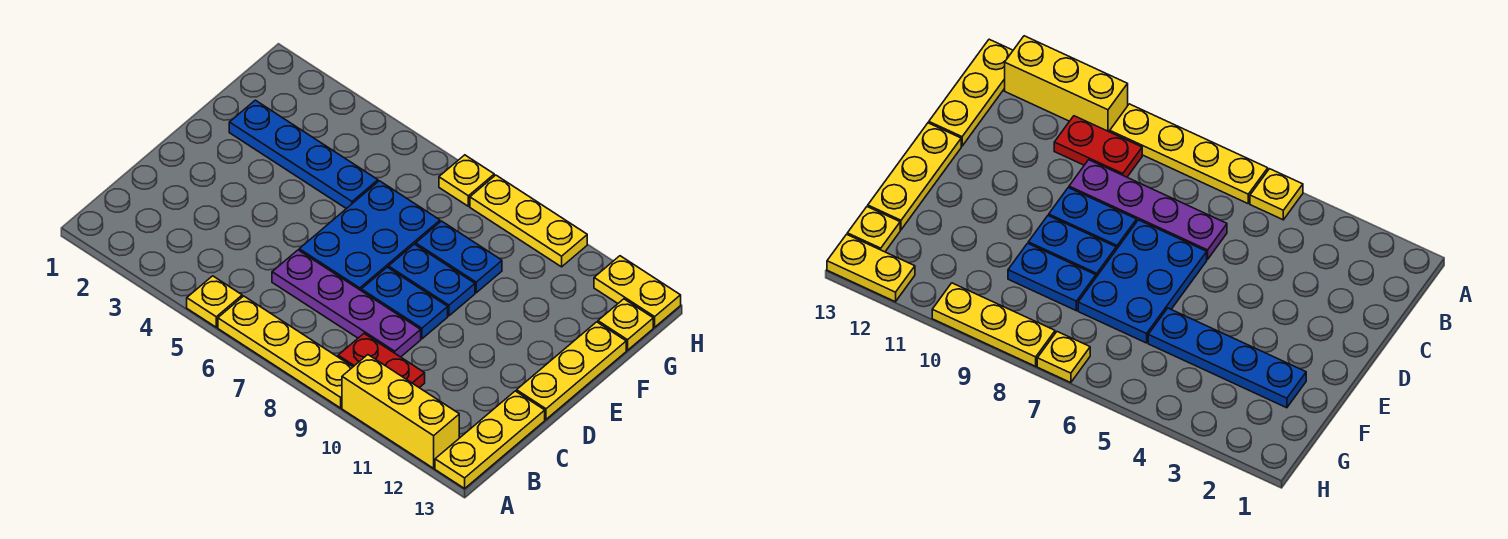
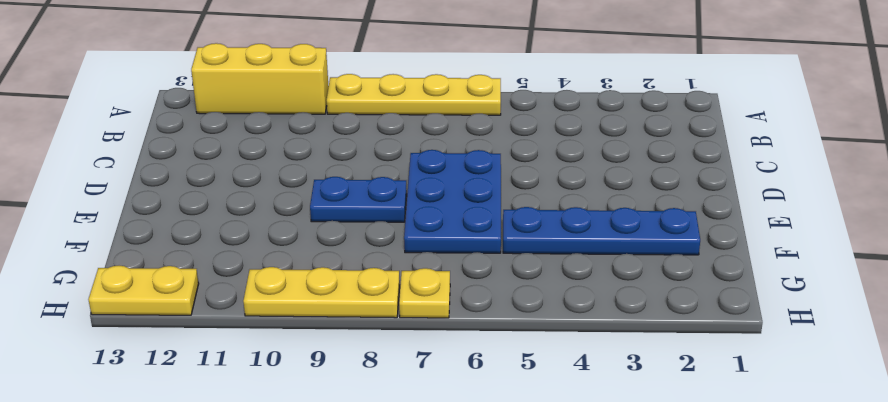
none -> yellow 1x1 plate [187,276,242,327]
none -> yellow 1x3 plate [435,391,545,488]
none -> red 1x2 plate [338,334,425,388]

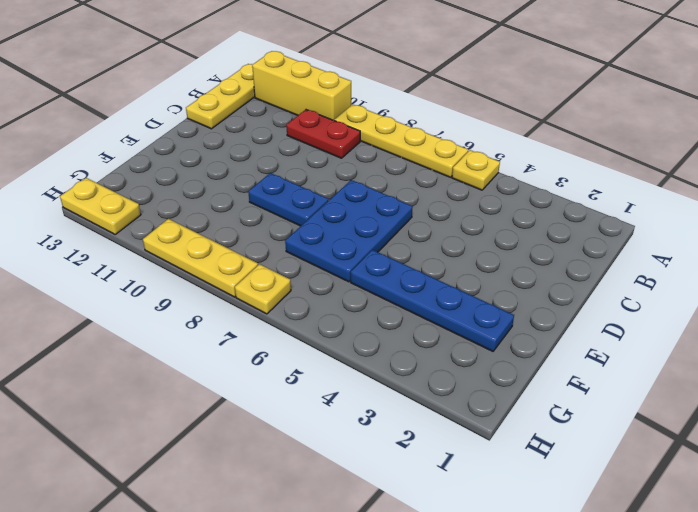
none -> purple 1x4 plate [272,250,421,357]
none -> blue 1x2 plate [361,267,448,339]
none -> yellow 1x3 plate [517,322,626,419]

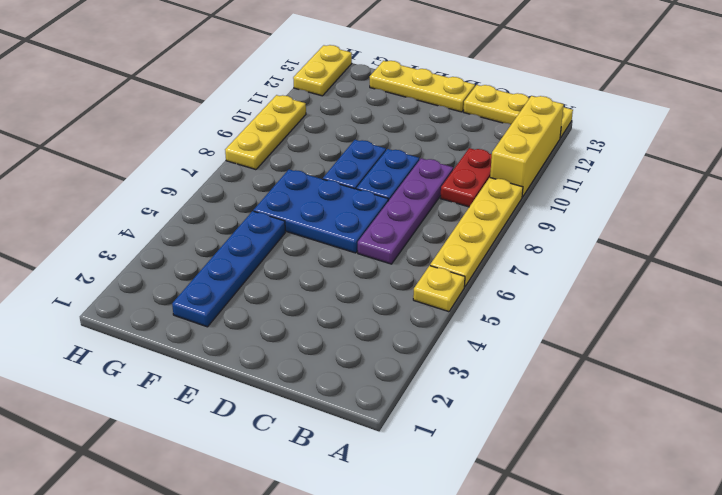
none -> blue 1x2 plate [416,221,502,293]
none -> yellow 1x1 plate [598,299,653,350]
none -> yellow 1x1 plate [439,155,494,206]

